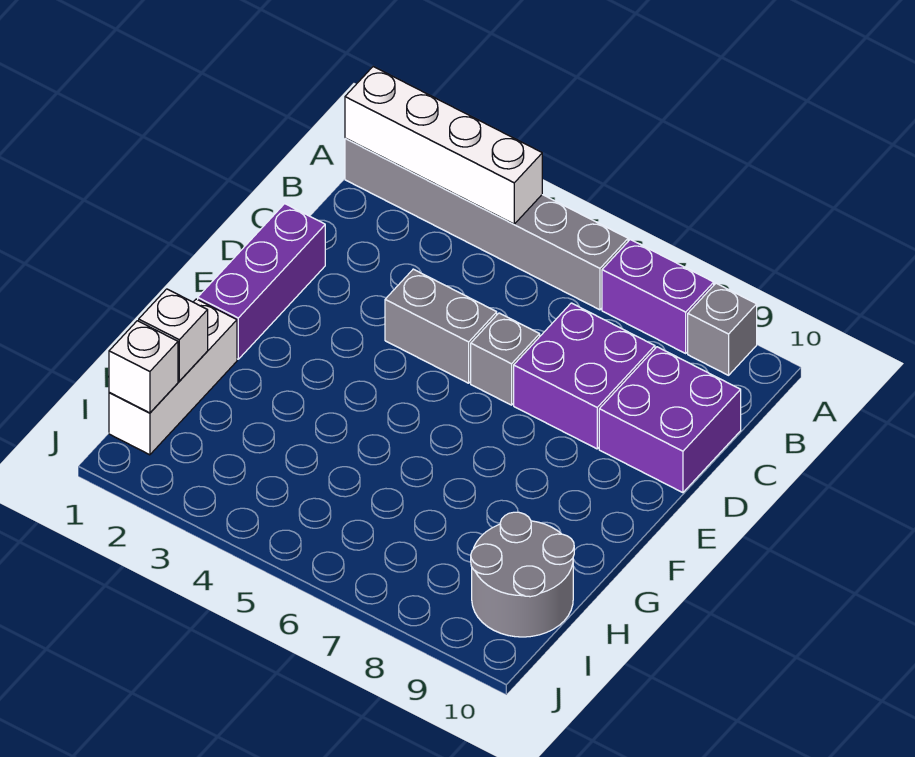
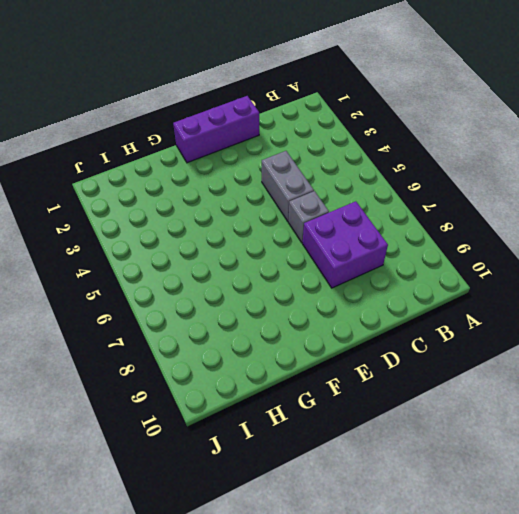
none -> grey 1x6 brick [345,138,628,310]
none -> purple 1x2 brick [602,240,714,353]
none -> grey 1x1 brick [688,283,757,375]

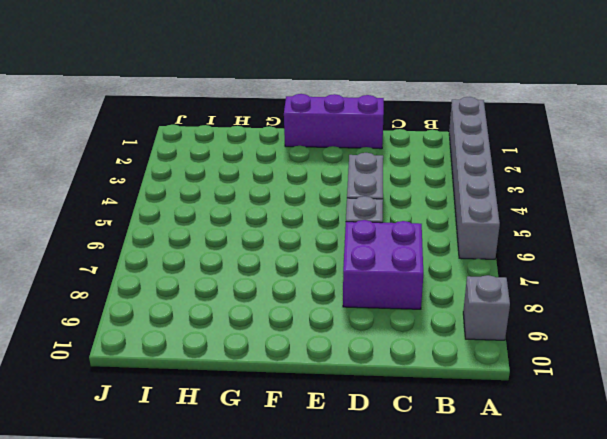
none -> purple 1x2 brick [602,240,714,353]
none -> purple 2x2 brick [599,347,741,493]
none -> white 1x3 brick [109,299,237,455]

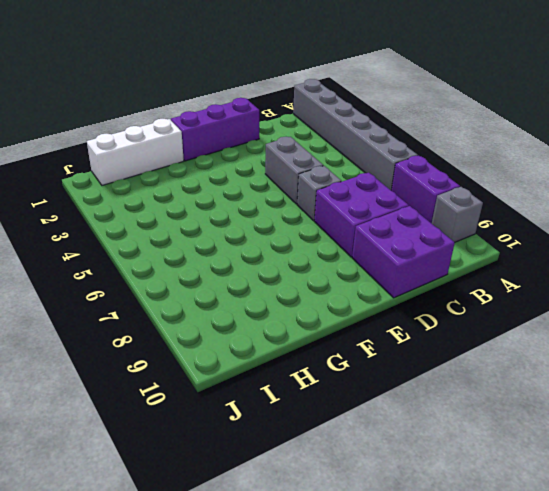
none -> grey 2x2 round brick [471,512,574,637]
none -> white 1x4 brick [345,67,542,224]
none -> white 1x1 brick [139,289,208,381]

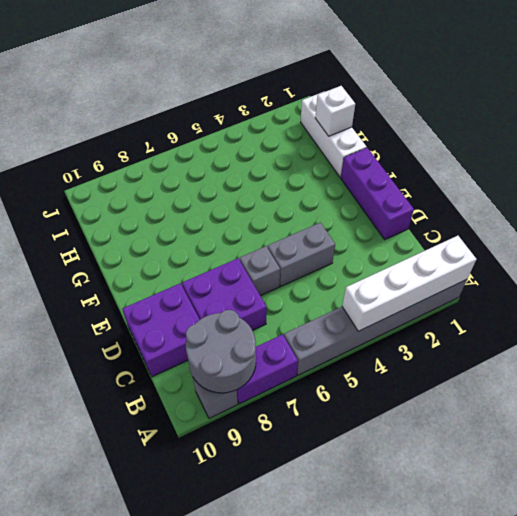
grey 2x2 round brick [186,310,256,393] -> grey 2x2 round brick moved to [471,512,574,637]
none -> white 1x1 brick [109,321,178,413]

